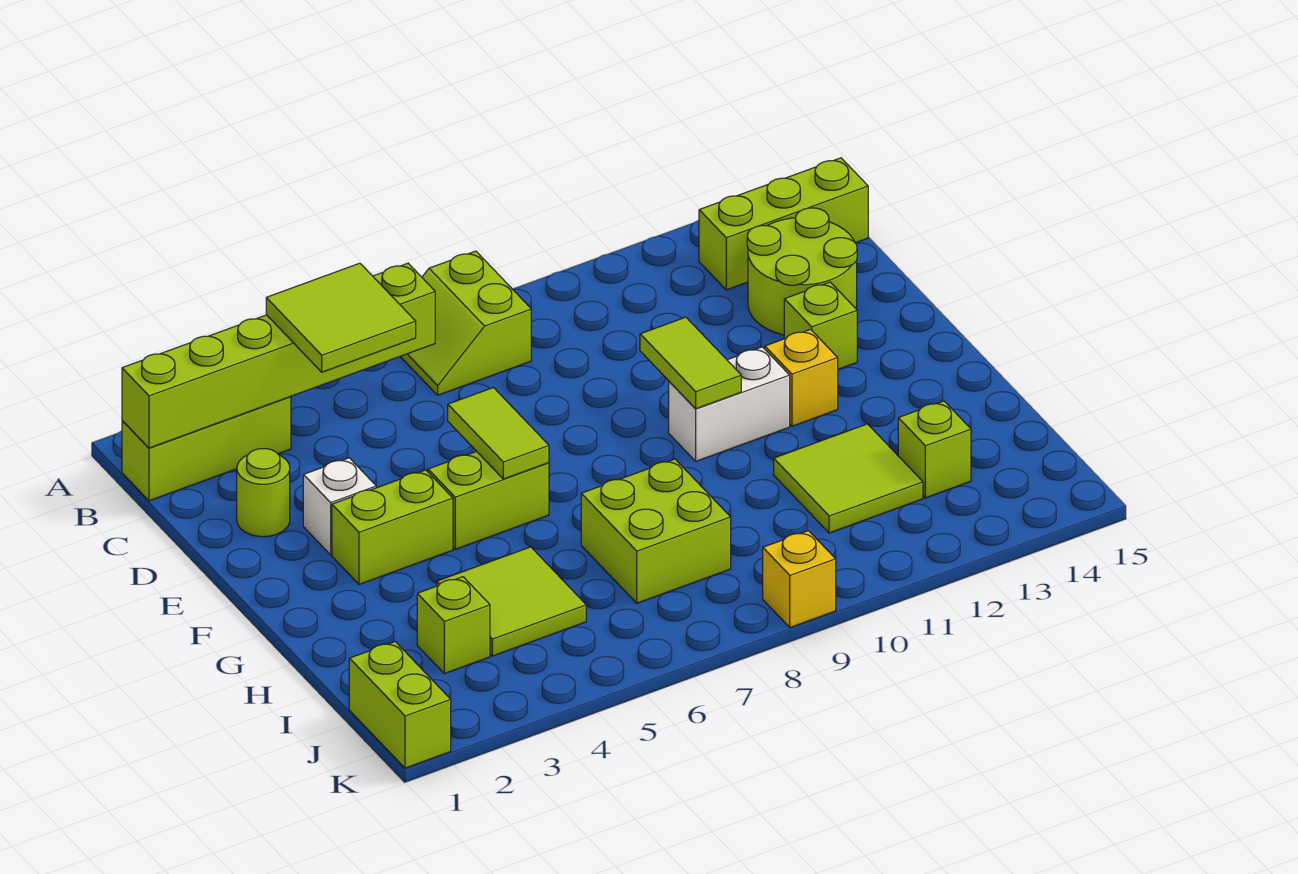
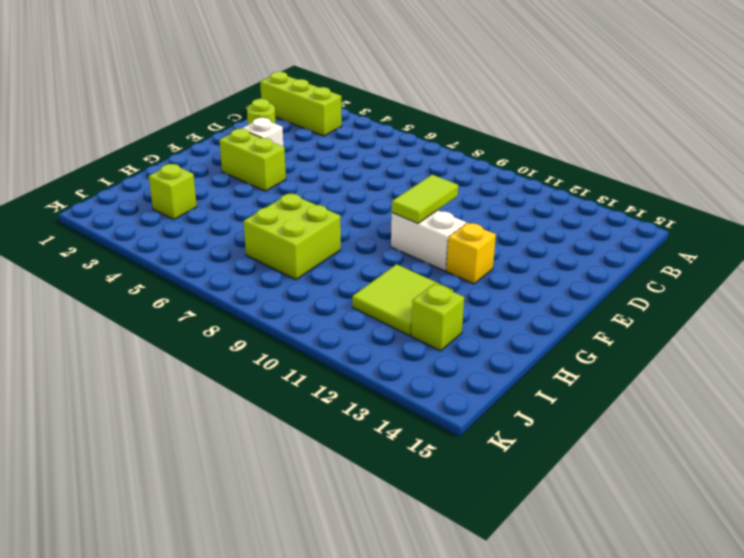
none -> lime 2x2 slope [400,251,531,395]
none -> lime 1x3 brick [699,158,868,290]
none -> lime 2x2 round brick [747,208,857,335]

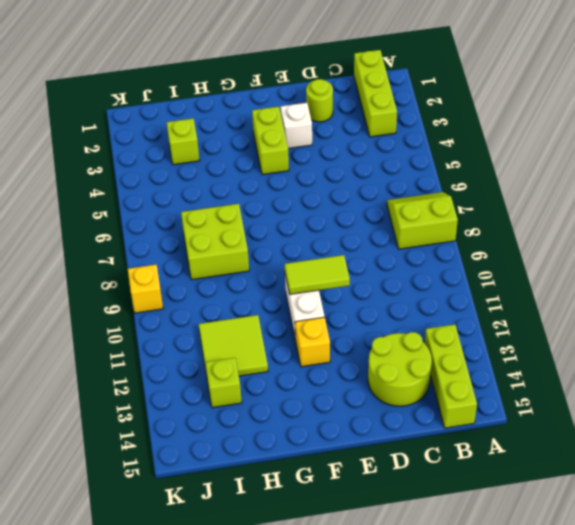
none -> lime 1x1 brick [784,282,857,369]
none -> lime 1x2 brick [428,451,549,549]
none -> lime 2x2 tile [437,547,586,656]

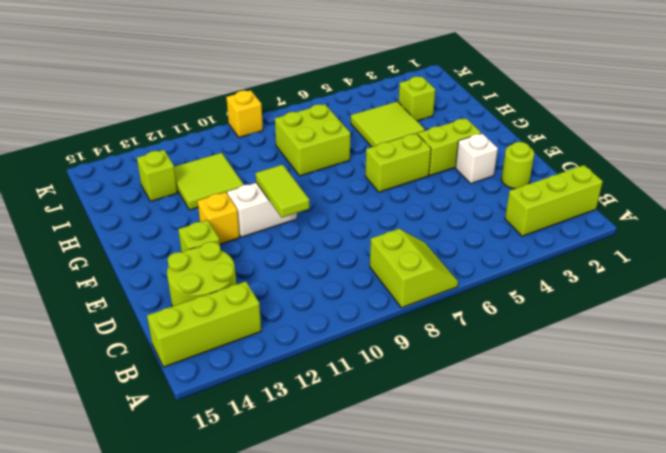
none -> lime 1x2 brick [349,642,451,768]
none -> lime 1x6 brick [122,263,435,448]
none -> lime 1x2 tile [448,388,549,479]

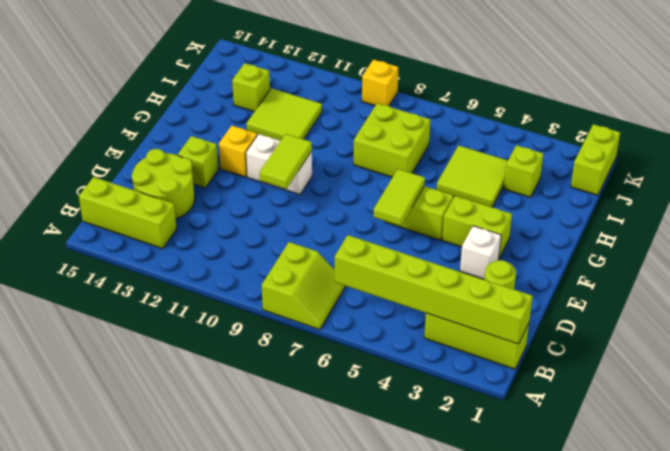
none -> lime 2x2 tile [266,263,416,372]

